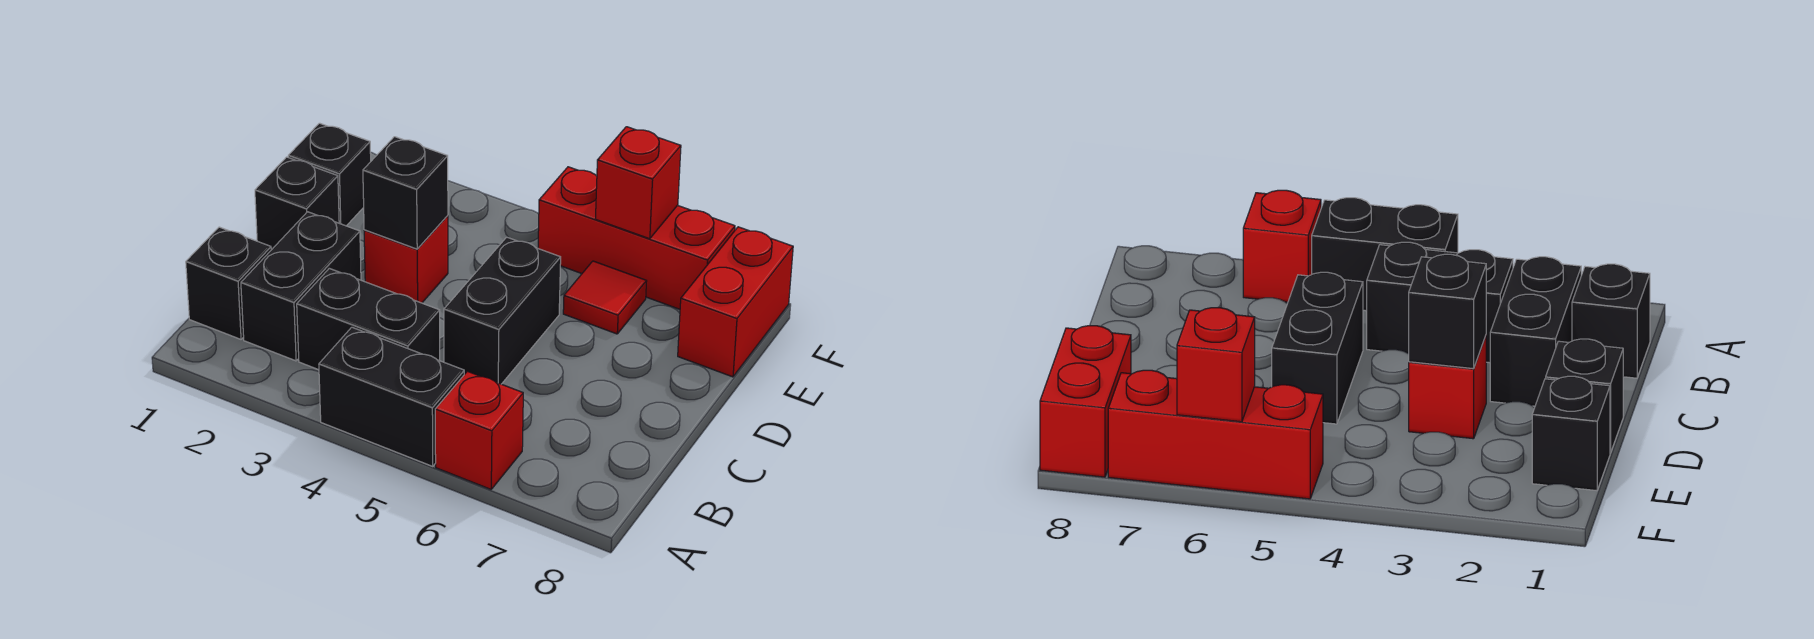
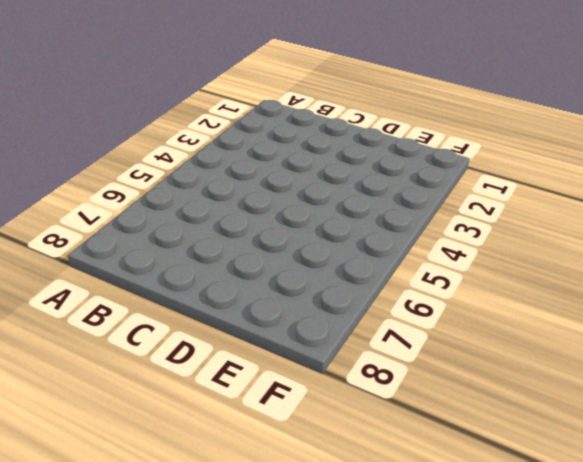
none -> black 1x2 brick [319,327,464,466]
none -> red 1x1 brick [435,371,523,489]
none -> black 1x1 brick [186,227,271,339]

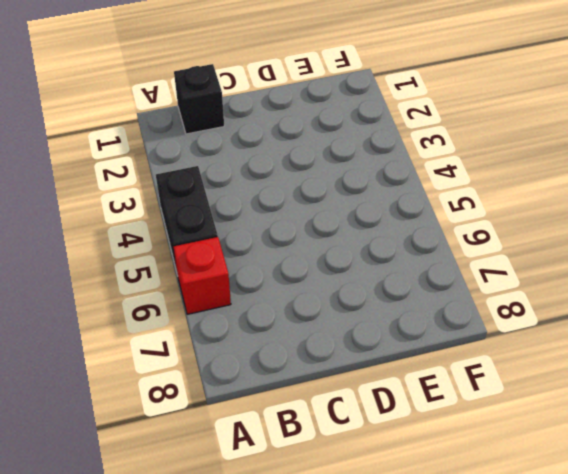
none -> black 1x2 brick [241,212,361,361]
none -> black 1x2 brick [297,268,440,370]
none -> black 1x2 brick [444,237,561,384]

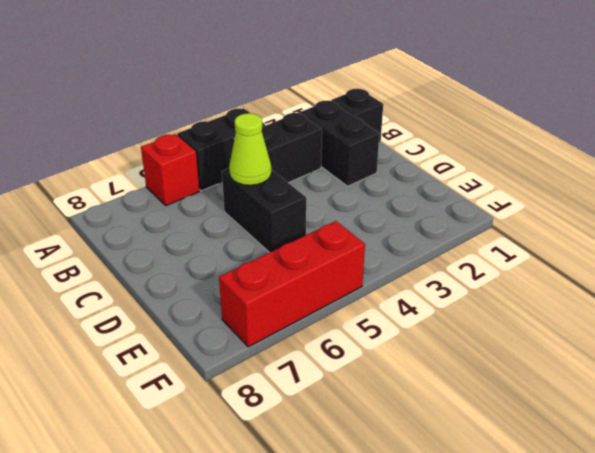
lime 1x1 cone [229,113,271,185] -> none
none -> black 1x1 brick [255,157,339,250]
none -> red 1x1 brick [364,216,448,303]
none -> black 1x1 brick [288,123,371,226]

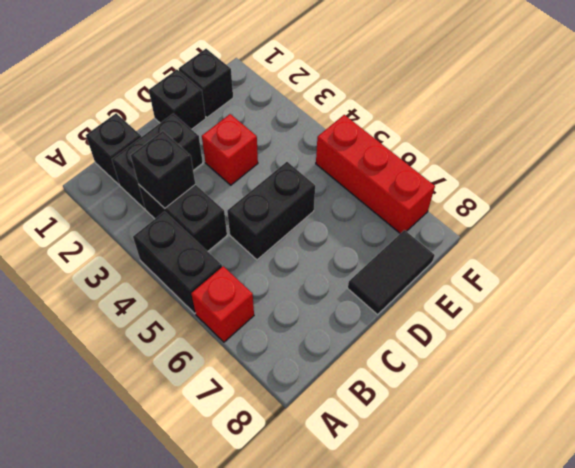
black 1x1 brick [131,131,195,208] -> black 1x1 brick moved to [363,137,448,249]
black 1x2 tile [348,230,435,315] -> red 1x2 brick [678,227,793,377]
none -> red 1x1 tile [563,261,647,334]
none -> red 1x1 brick [596,127,681,239]

